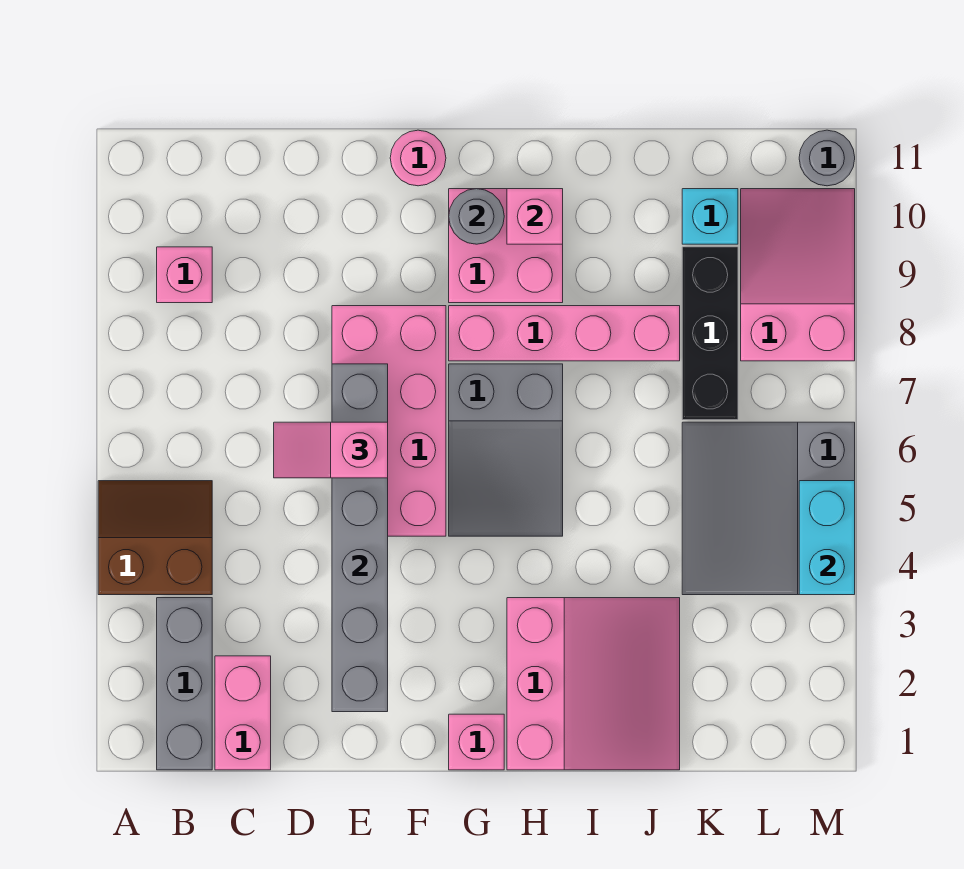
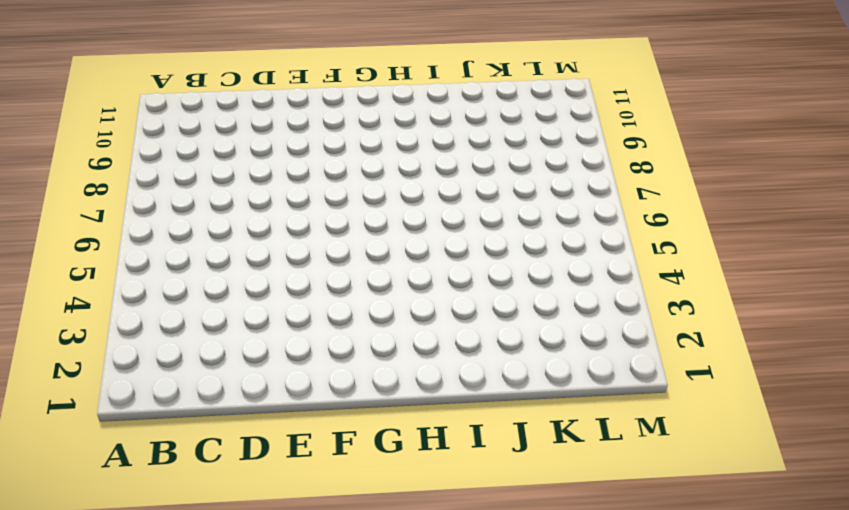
none -> brown 2x2 slope [98,481,212,595]
none -> grey 1x3 brick [157,598,212,770]
none -> pink 1x1 brick [157,247,212,303]

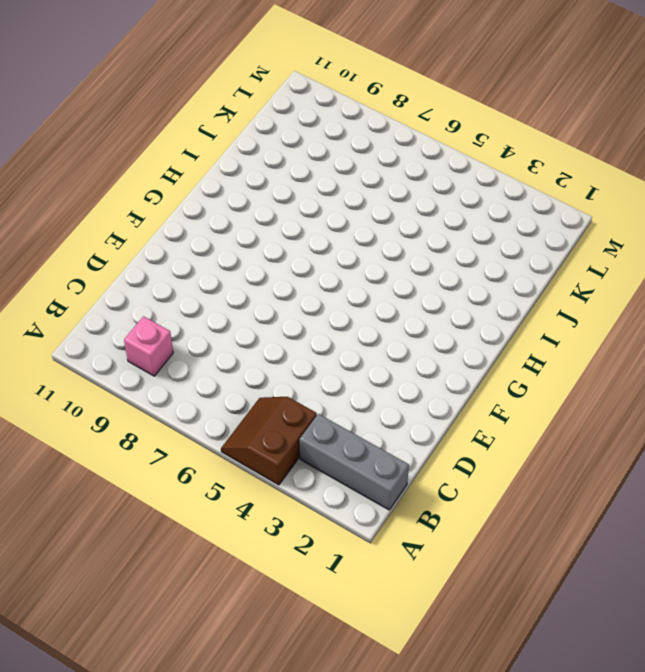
none -> pink 1x2 brick [215,656,271,770]
none -> pink 2x4 brick [332,306,446,536]
none -> pink 1x1 round brick [390,130,446,186]

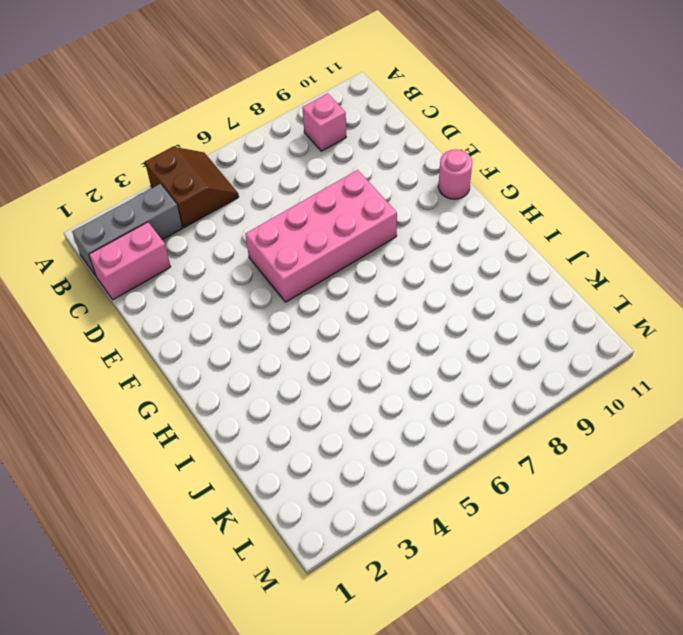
none -> pink 1x1 brick [449,714,504,770]
none -> grey 2x3 slope [449,364,563,536]
none -> pink 1x4 brick [449,306,680,361]

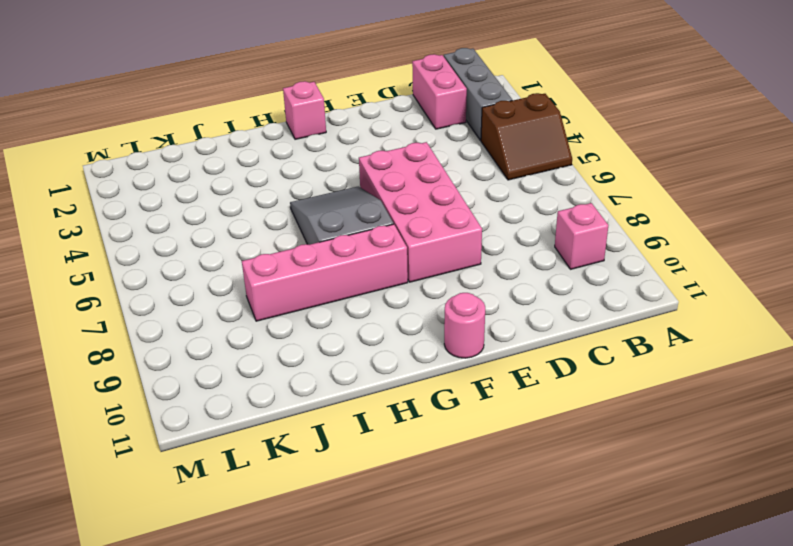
none -> pink 2x2 brick [449,189,563,303]
none -> pink 3x3 slope [507,598,680,770]
none -> grey 3x3 slope [682,422,855,595]

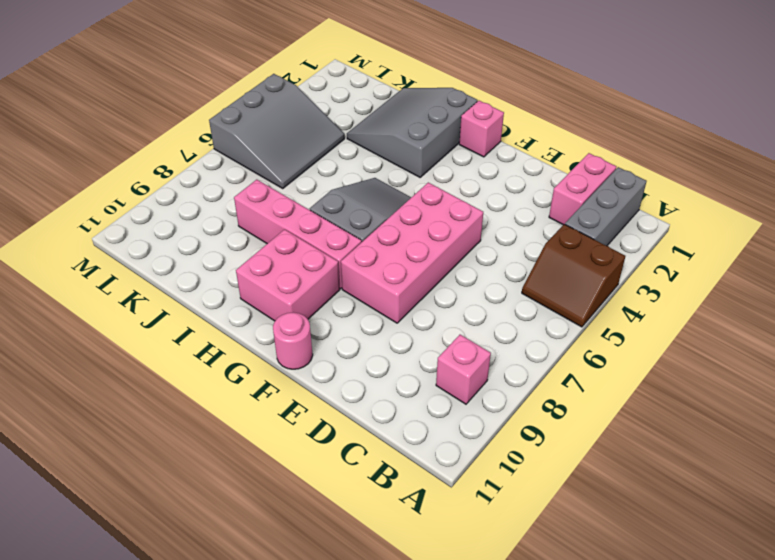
grey 3x3 slope [347,88,478,177] -> pink 3x3 slope [507,598,680,770]
none -> black 1x3 brick [682,247,738,420]
none -> cyan 1x1 brick [682,189,738,244]
none -> pink 2x3 slope [741,189,855,361]

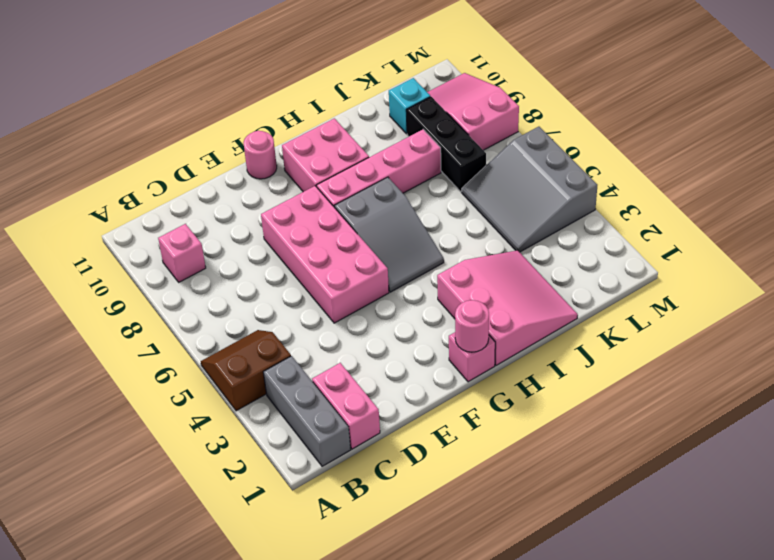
pink 1x1 round brick [455,300,489,352] -> none
none -> grey 1x1 round brick [799,130,855,186]
none -> grey 1x6 brick [332,364,388,712]
none -> grey 1x1 round brick [449,189,504,244]

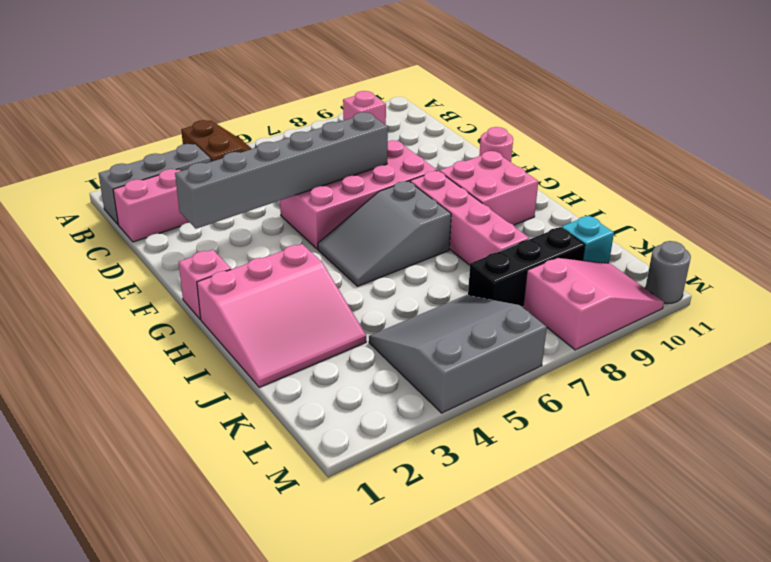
none -> grey 1x1 round brick [449,189,504,244]
none -> pink 1x1 brick [507,189,563,244]
none -> cyan 1x2 brick [799,481,855,595]

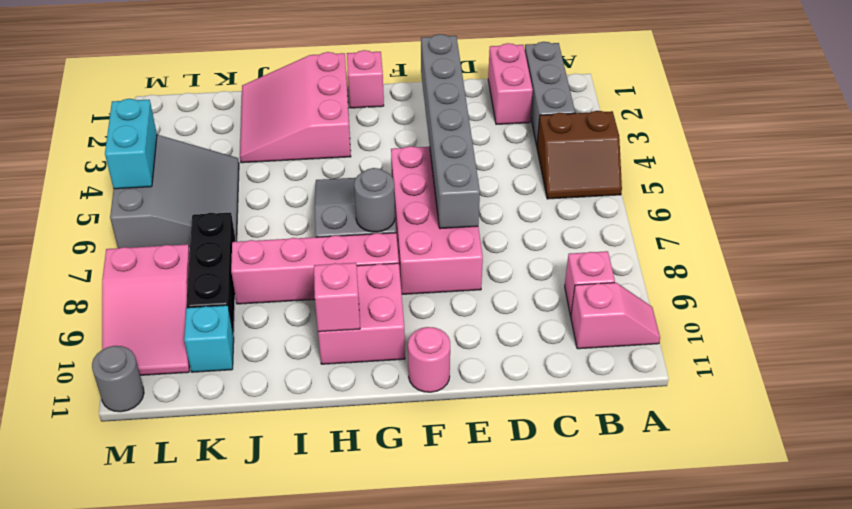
pink 1x2 slope [571,283,660,349] -> pink 1x2 slope moved to [274,422,388,478]
grey 1x1 round brick [354,168,395,232] -> grey 1x1 round brick moved to [449,189,504,244]

